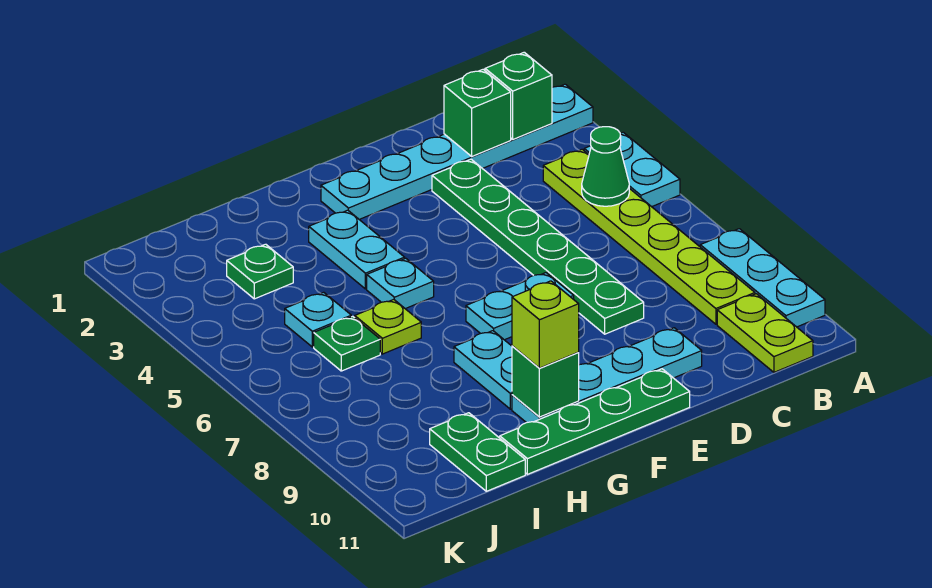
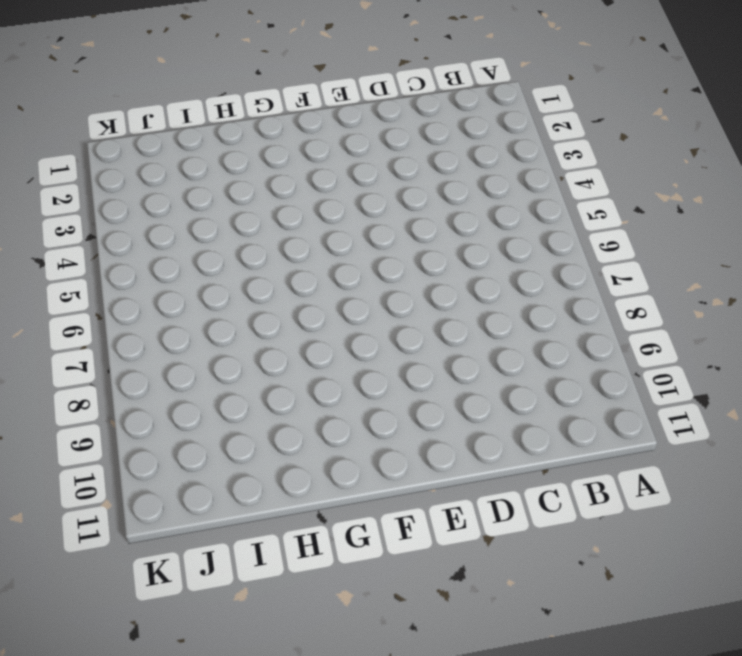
none -> cyan 1x6 plate [321,84,593,220]
none -> cyan 1x2 plate [584,132,680,207]
none -> cyan 1x3 plate [700,229,825,327]

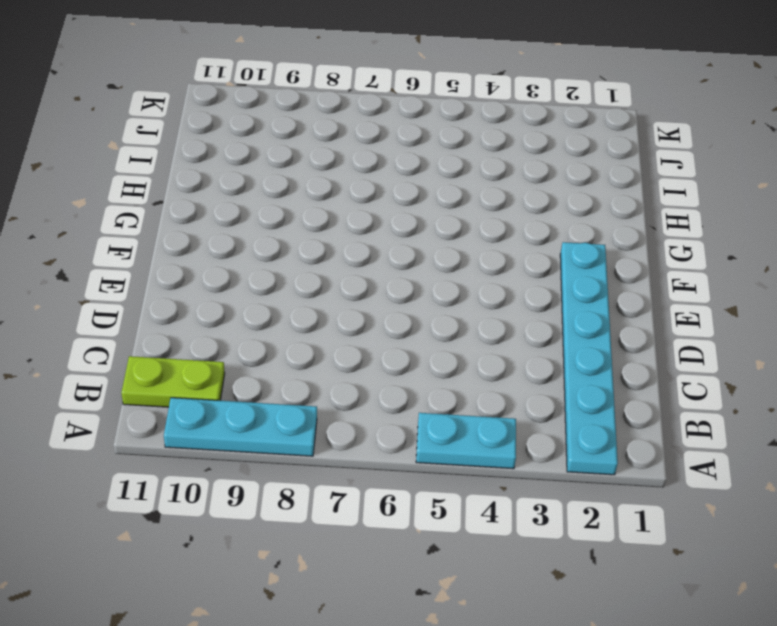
none -> lime 1x6 plate [543,149,755,324]
none -> green 1x6 plate [432,159,644,334]
none -> cyan 1x4 plate [512,328,702,423]

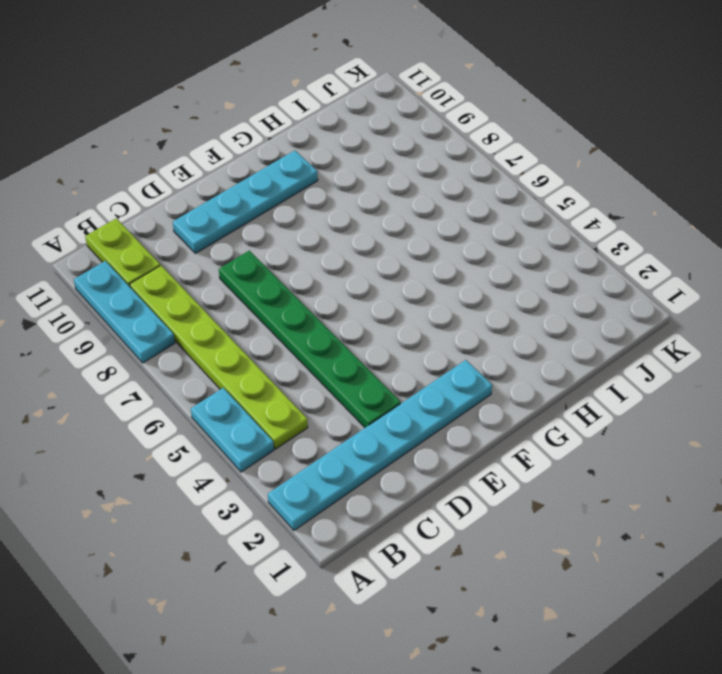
none -> cyan 1x2 plate [466,273,574,340]
none -> green 1x4 plate [500,369,690,474]
none -> cyan 1x2 plate [309,210,405,289]

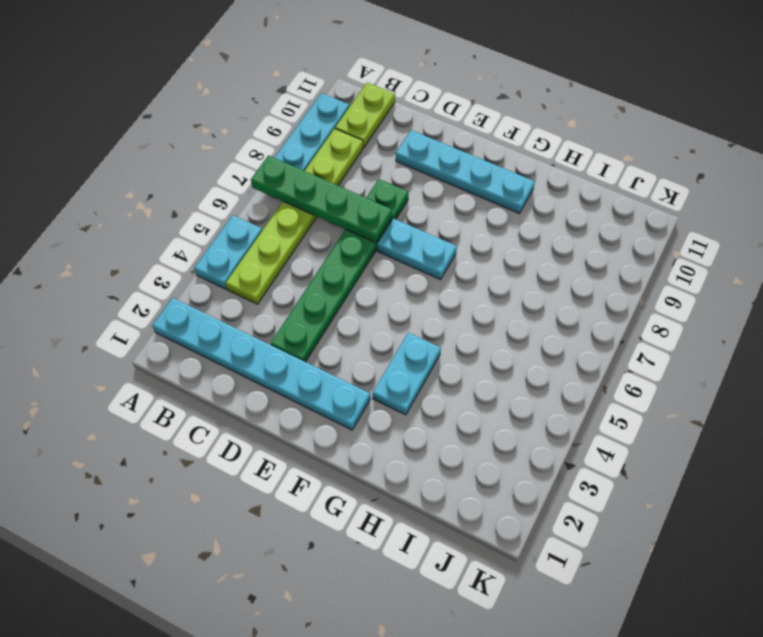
green 1x4 plate [251,156,392,243] -> green 1x4 plate moved to [500,369,690,474]
none -> cyan 1x1 plate [367,258,434,309]
none -> cyan 1x2 plate [454,331,512,409]
none -> lime 1x1 plate [355,299,421,354]

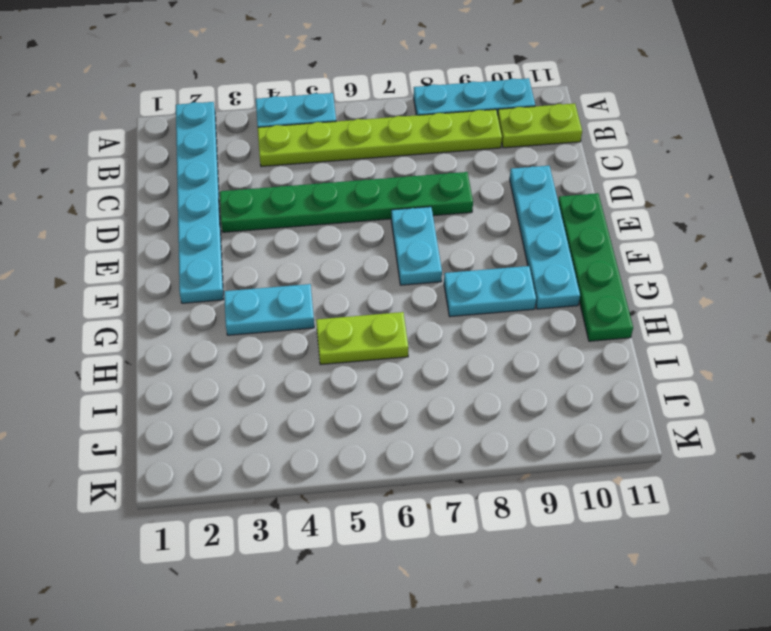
lime 1x2 plate [316,312,408,365] -> lime 1x1 plate [355,299,421,354]
none -> cyan 1x1 plate [367,258,434,309]
none -> green 1x1 plate [227,244,293,299]
none -> cyan 1x1 plate [285,292,351,347]

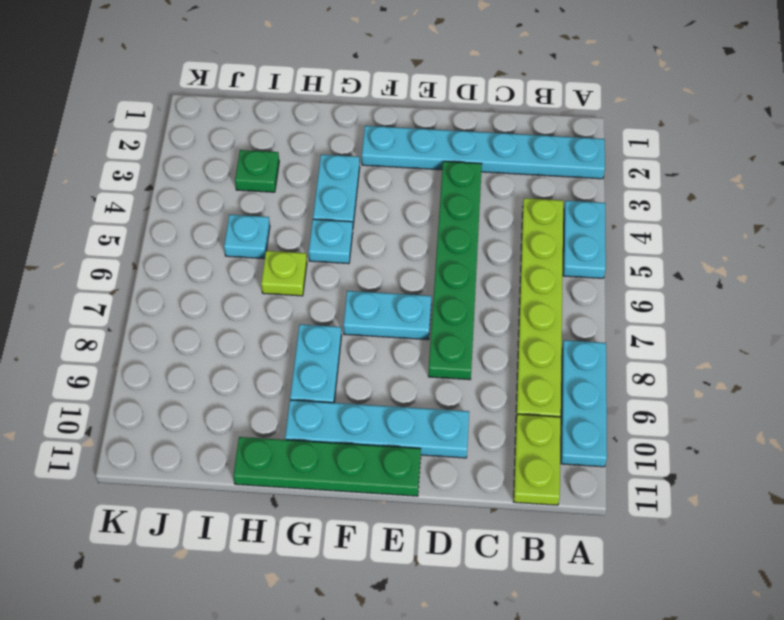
none -> green 1x1 plate [314,316,380,371]
none -> green 1x2 plate [430,413,525,491]
none -> green 1x1 brick [485,52,552,139]

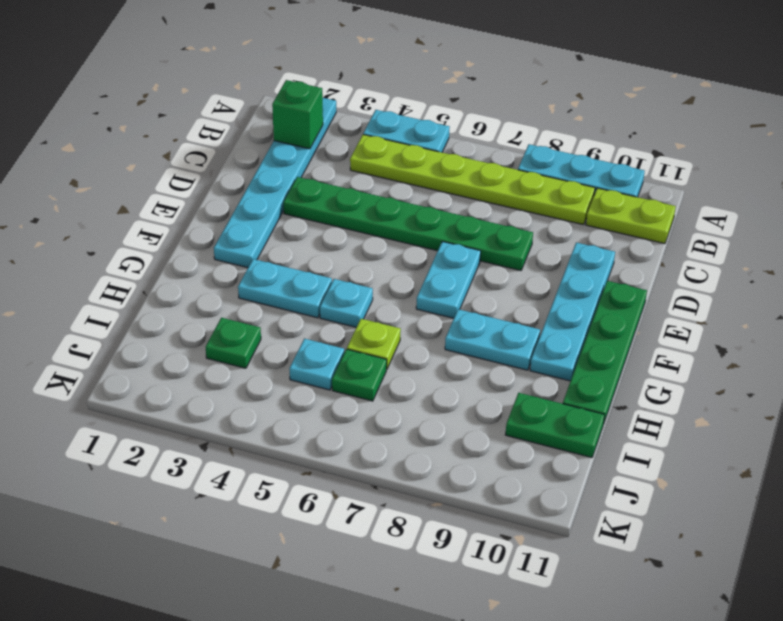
none -> green 1x1 cone [582,127,629,206]
none -> green 1x1 brick [444,69,511,156]
none -> green 1x1 brick [512,346,579,417]

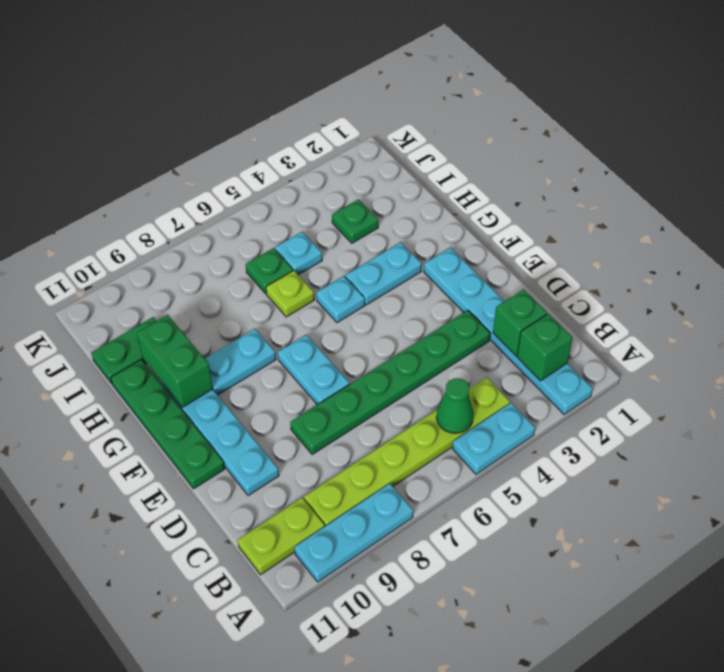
green 1x2 brick [137,315,213,407] -> green 1x1 brick [512,346,579,417]
none -> lime 1x1 brick [512,281,579,368]

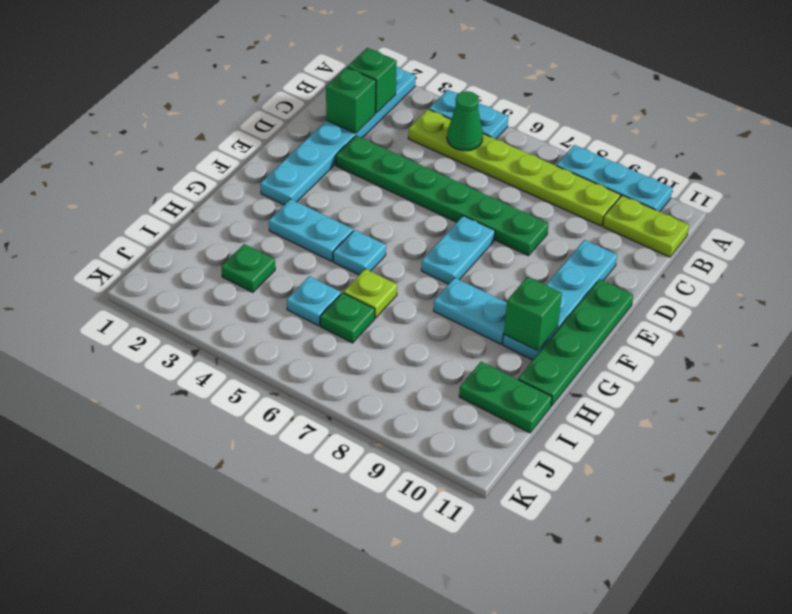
none -> lime 1x1 brick [512,281,579,368]

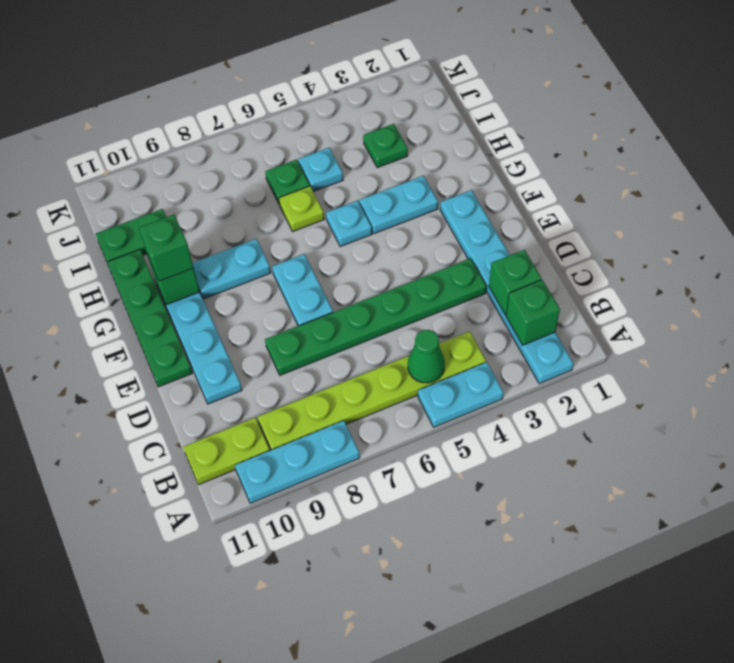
green 1x1 brick [139,215,194,281] -> lime 1x1 brick [512,281,579,368]

